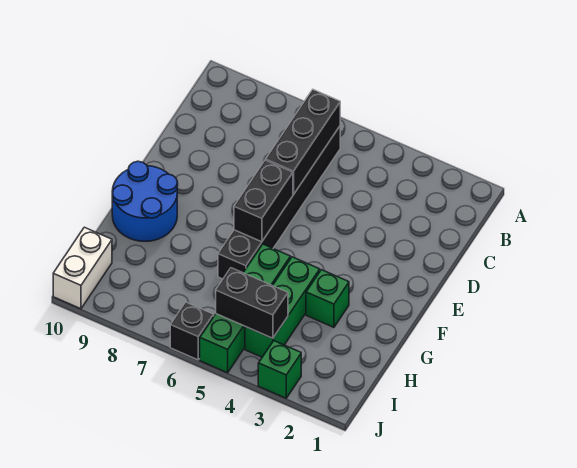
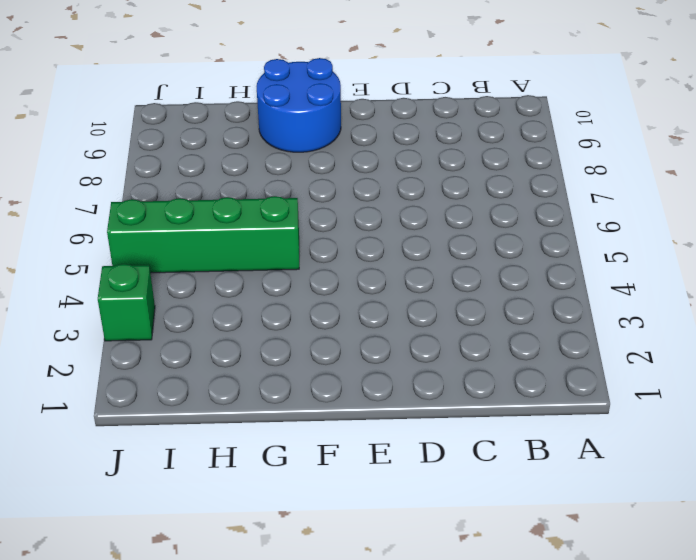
none -> black 1x6 brick [218,126,340,279]
none -> green 1x1 brick [306,270,349,327]

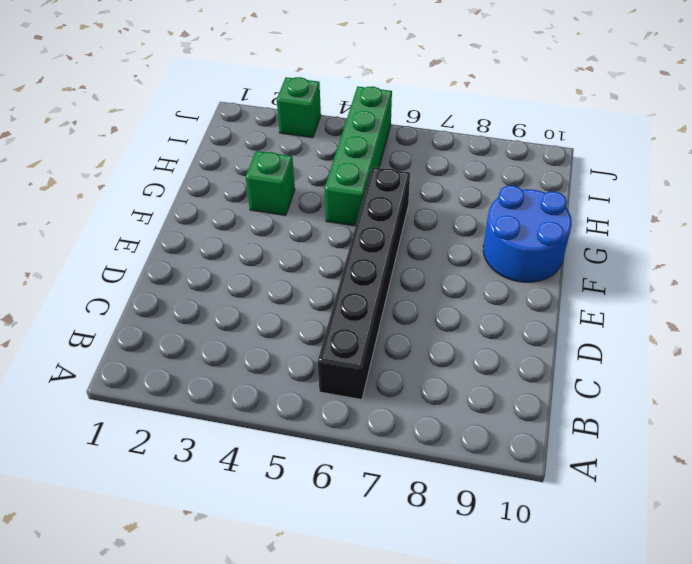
none -> green 1x3 brick [245,257,320,357]
none -> white 1x2 brick [53,227,112,309]

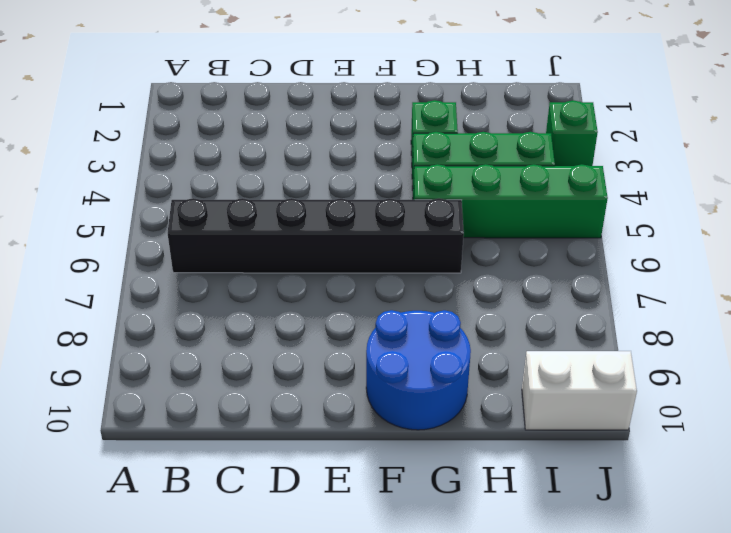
none -> black 1x1 brick [170,302,214,360]
none -> black 1x3 brick [266,90,340,194]

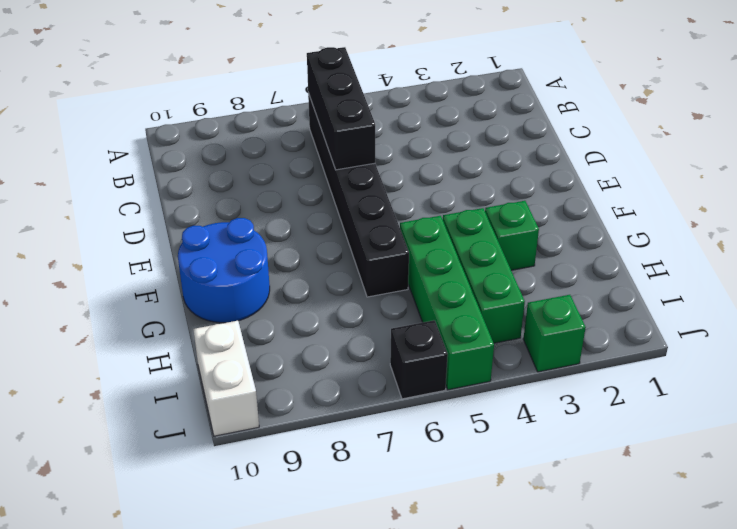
none -> black 1x2 brick [234,160,293,242]
none -> black 1x2 brick [216,268,288,338]

